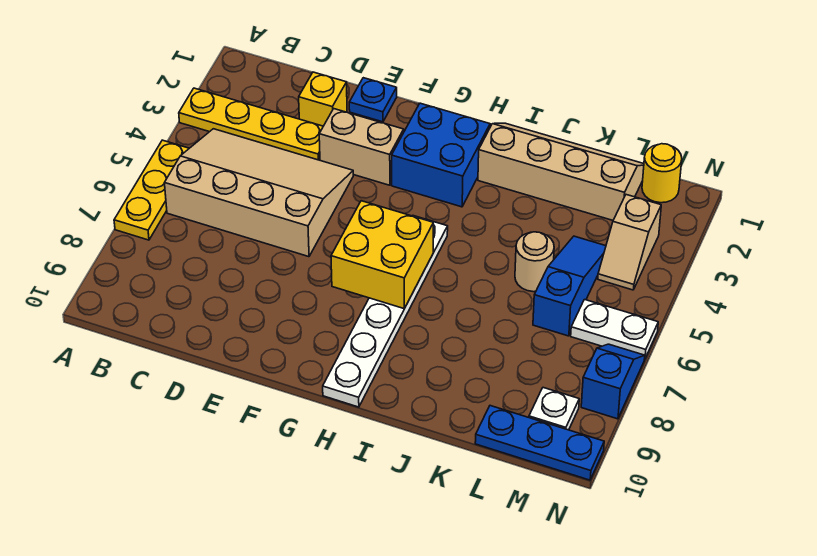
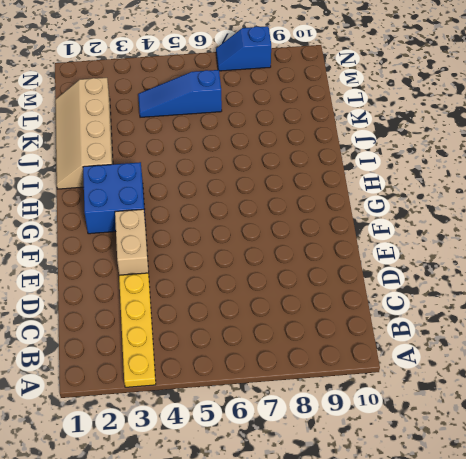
none -> yellow 1x3 plate [114,140,189,240]
none -> tan 3x4 slope [165,129,353,257]
none -> yellow 1x1 brick [299,72,347,126]

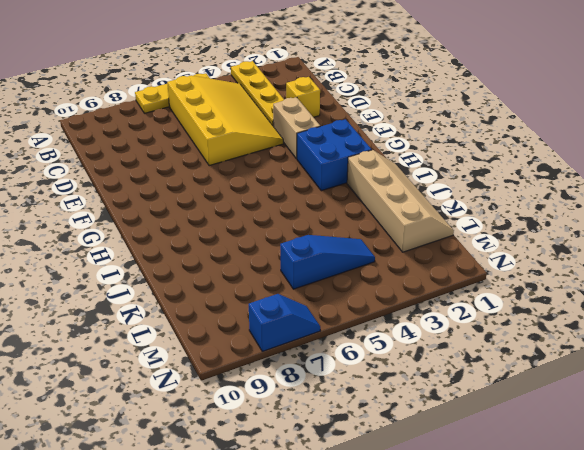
yellow 3x4 slope [167,75,283,166] -> tan 3x4 slope [165,129,353,257]
none -> blue 1x1 plate [349,78,397,122]
none -> white 1x6 plate [323,216,448,407]
none -> tan 1x1 round brick [515,232,554,292]

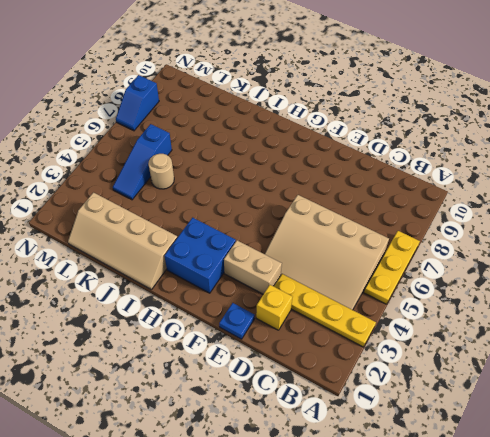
none -> white 1x6 plate [323,216,448,407]
none -> blue 1x3 plate [475,406,604,480]
none -> yellow 1x1 round brick [642,144,682,203]

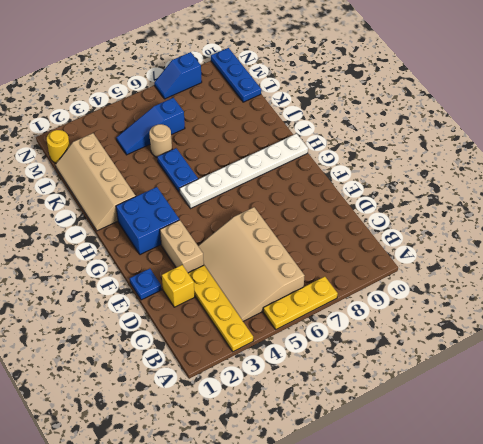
blue 1x2 plate [157,148,198,192] -> none
none -> tan 1x2 slope [598,195,661,290]
none -> white 1x2 plate [571,300,658,358]
none -> white 1x1 plate [529,388,579,430]

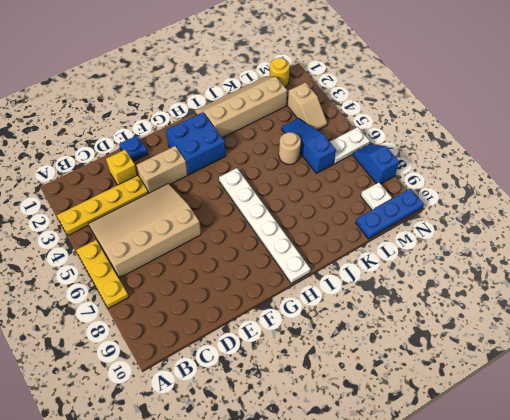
none -> yellow 2x2 brick [331,201,433,309]

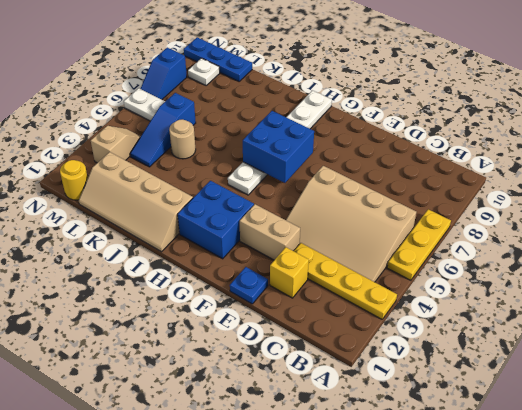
blue 2x2 brick [243,111,314,183] -> yellow 2x2 brick [331,201,433,309]

